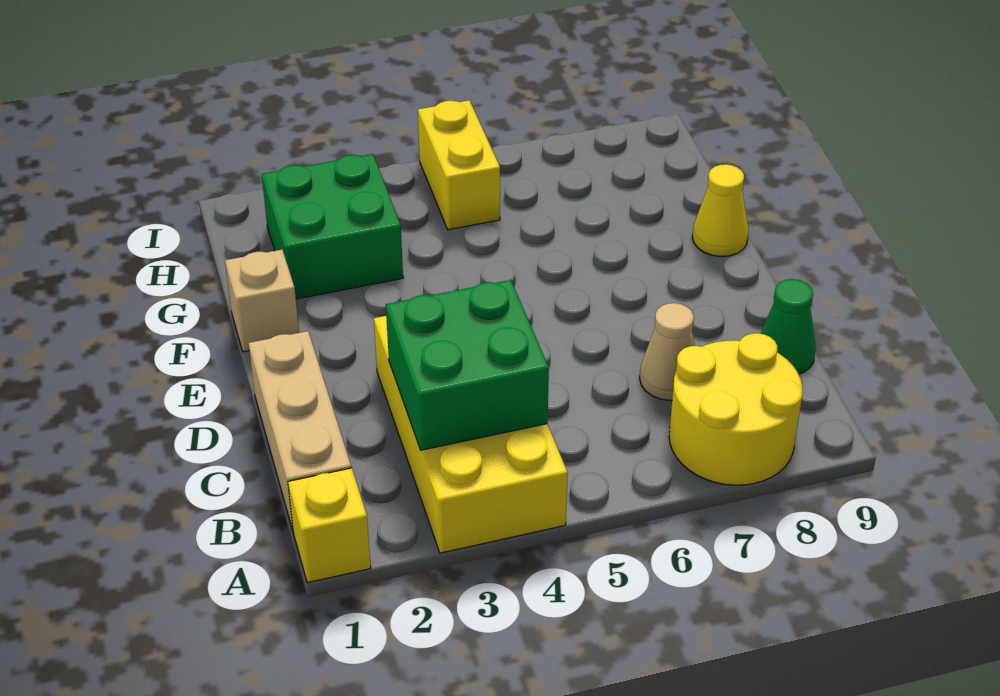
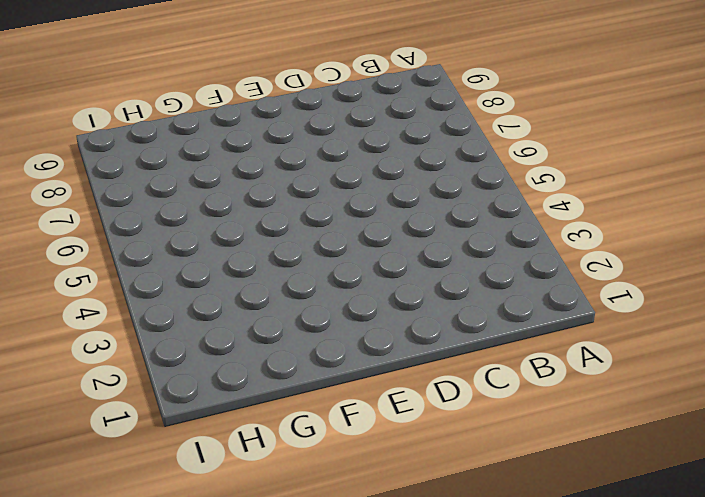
none -> yellow 1x1 brick [288,468,371,583]
none -> yellow 2x4 brick [374,316,568,553]

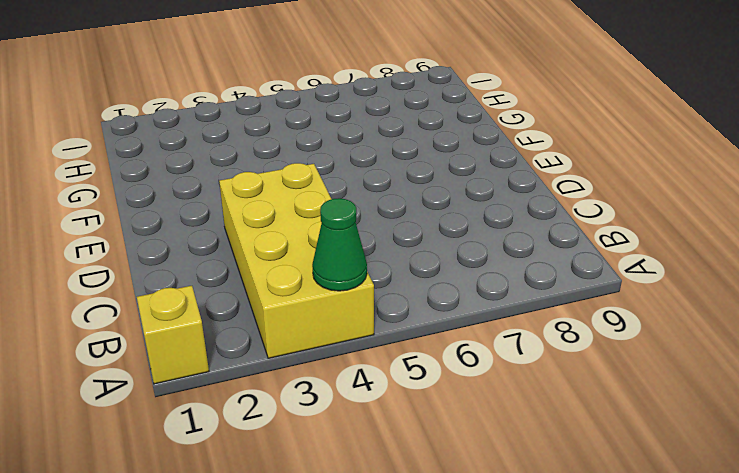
green 1x1 cone [312,198,367,291] -> green 1x1 cone moved to [760,279,816,374]
none -> yellow 2x2 round brick [669,333,802,485]
none -> tan 1x3 brick [248,331,351,530]

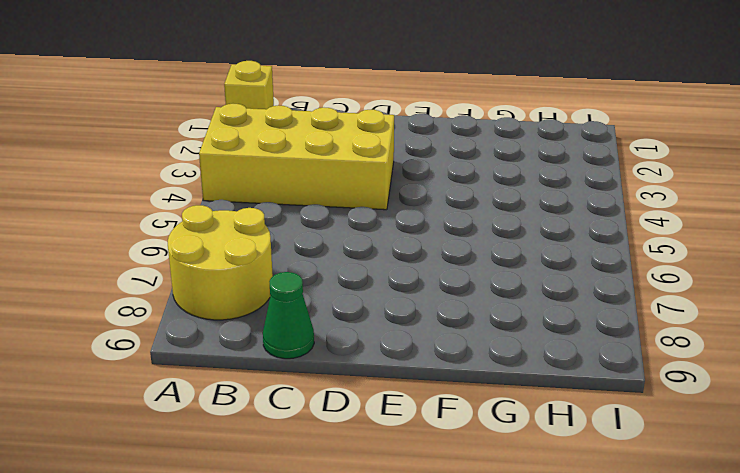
none -> tan 1x3 brick [248,331,351,530]
none -> tan 1x1 cone [640,303,695,400]

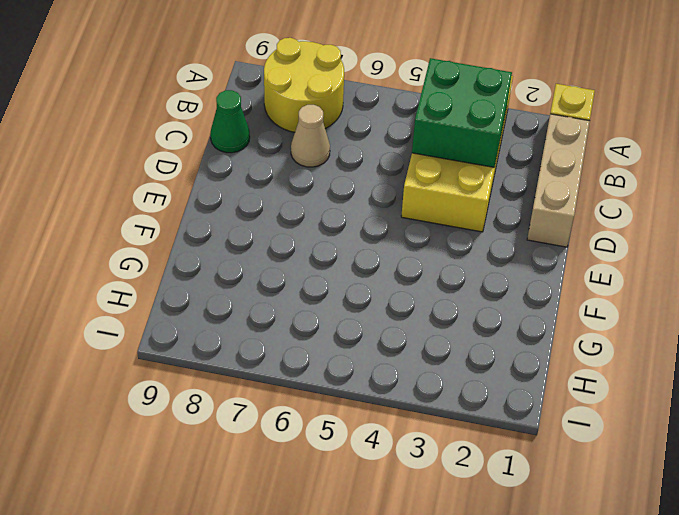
none -> tan 1x1 brick [225,250,299,352]
none -> yellow 1x1 cone [692,164,748,257]

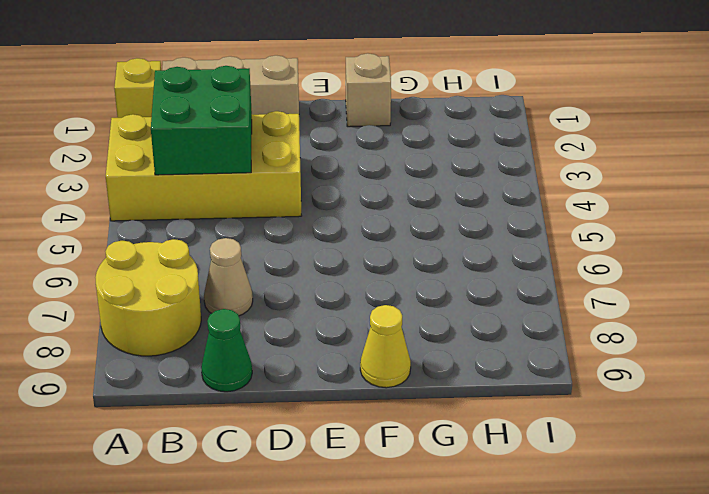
none -> green 2x2 brick [262,154,403,299]
none -> yellow 1x2 brick [418,100,500,230]

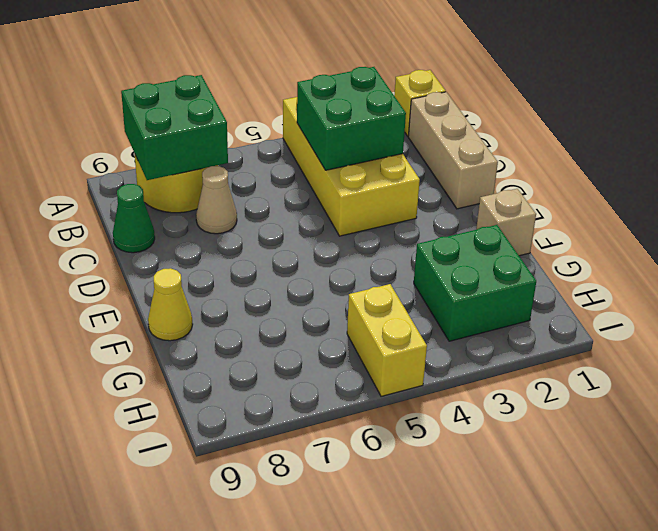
green 2x2 brick [121,75,228,180] -> none

